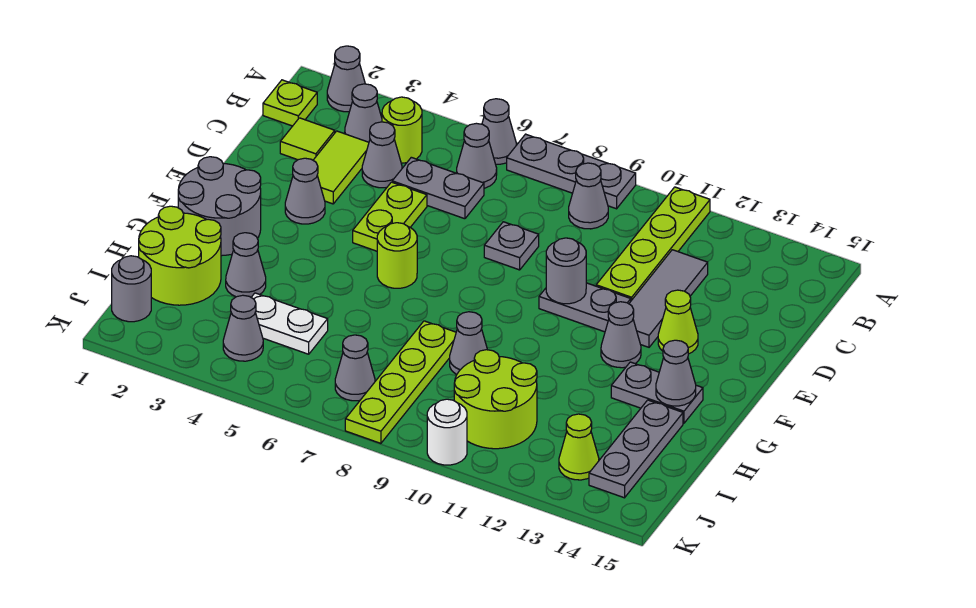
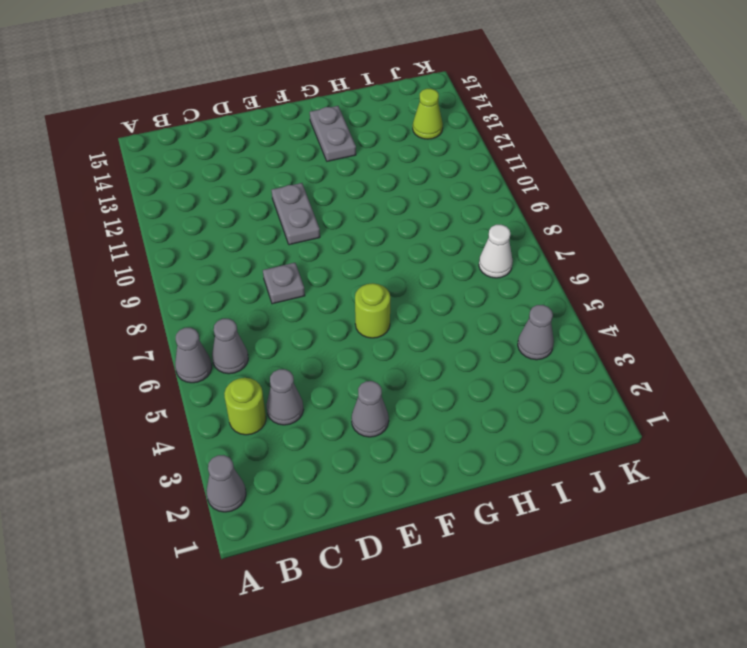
white 1x1 cone [479,225,513,278] -> grey 1x1 cone [335,335,375,401]
none -> grey 1x3 plate [507,134,636,209]
none -> lime 1x4 plate [596,187,710,301]
none -> lime 1x1 plate [263,80,317,126]
none -> grey 1x1 cone [345,84,382,142]

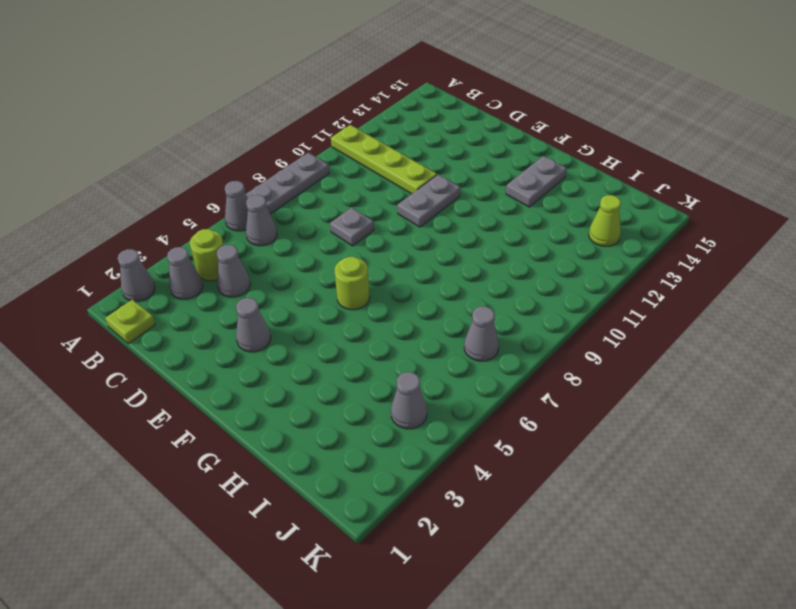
none -> grey 1x1 cone [569,163,608,229]
none -> lime 1x1 tile [280,118,335,160]
none -> lime 1x2 tile [313,131,369,204]
none -> grey 1x2 plate [392,157,484,219]

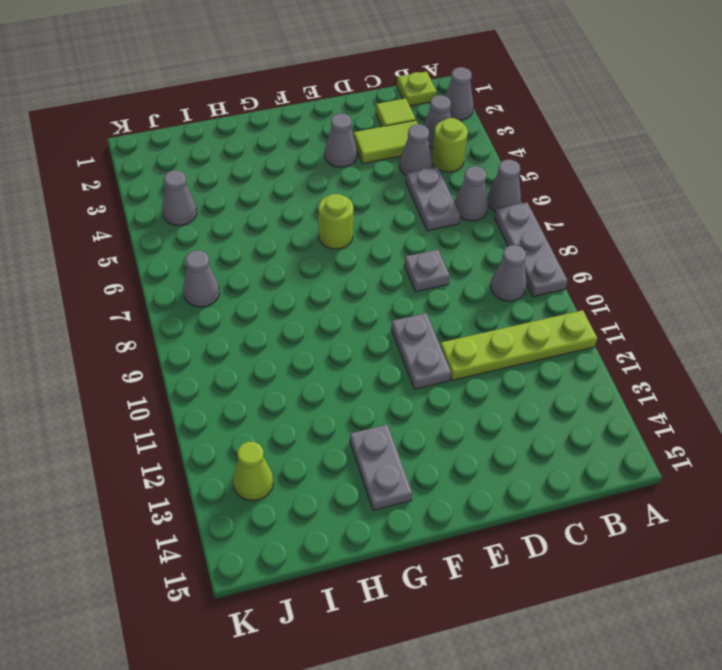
none -> grey 1x3 tile [629,250,708,347]
none -> lime 1x2 plate [353,182,427,251]
none -> lime 1x1 cone [658,290,698,354]
none -> grey 2x2 round brick [178,157,261,256]

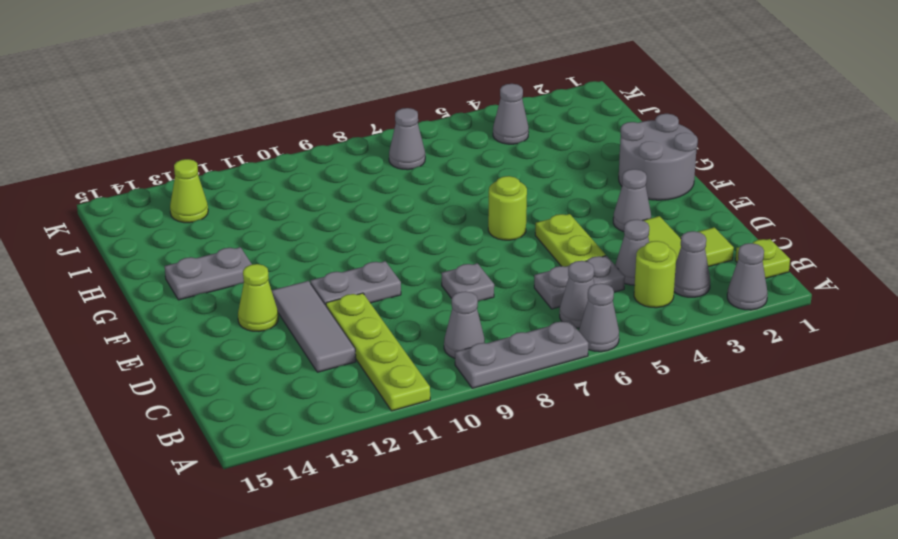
none -> grey 1x1 cone [601,302,641,368]
none -> lime 2x2 round brick [139,206,221,305]
none -> grey 1x1 cone [226,233,266,297]
none -> lime 1x4 plate [345,321,456,443]

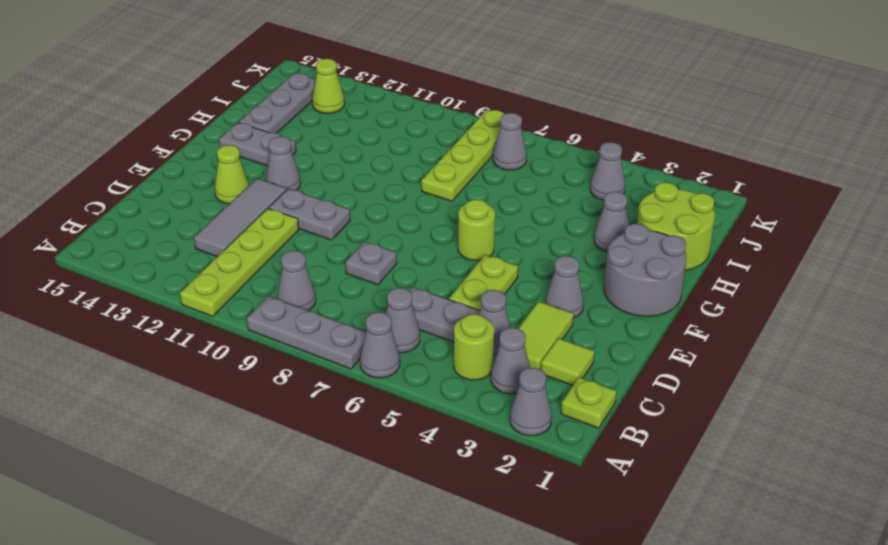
none -> grey 1x1 cone [450,312,487,374]
none -> white 1x2 plate [251,293,328,354]
none -> lime 2x2 round brick [454,350,537,449]
none -> grey 1x1 round brick [112,256,151,322]

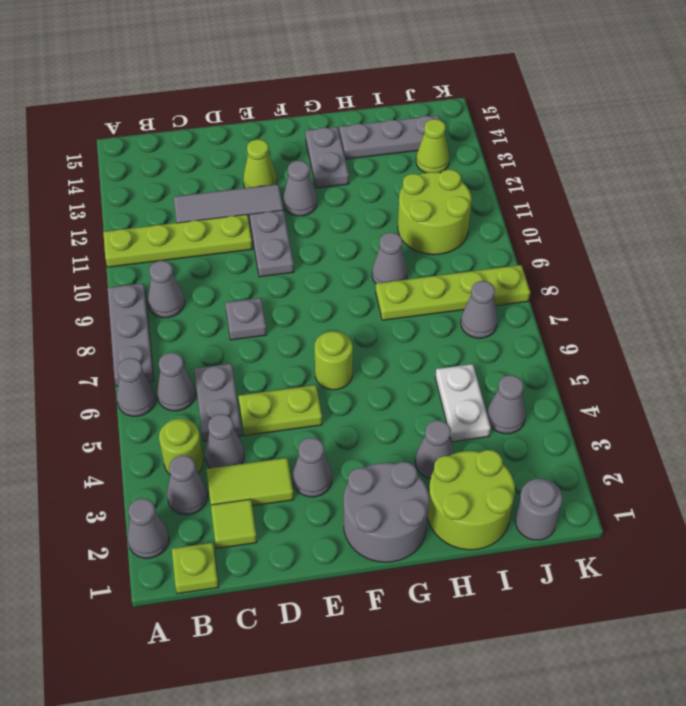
none -> white 1x1 round brick [427,399,467,465]
none -> grey 1x1 round brick [546,238,586,304]
none -> grey 1x1 cone [656,340,696,406]

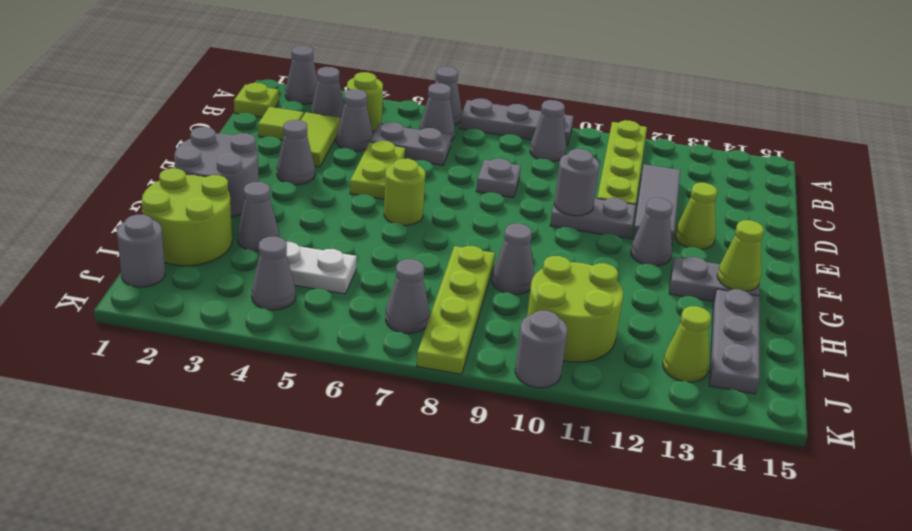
lime 1x1 cone [717,220,764,291] -> grey 1x1 cone [656,340,696,406]
grey 1x1 round brick [515,311,567,388] -> white 1x1 round brick [427,399,467,465]

